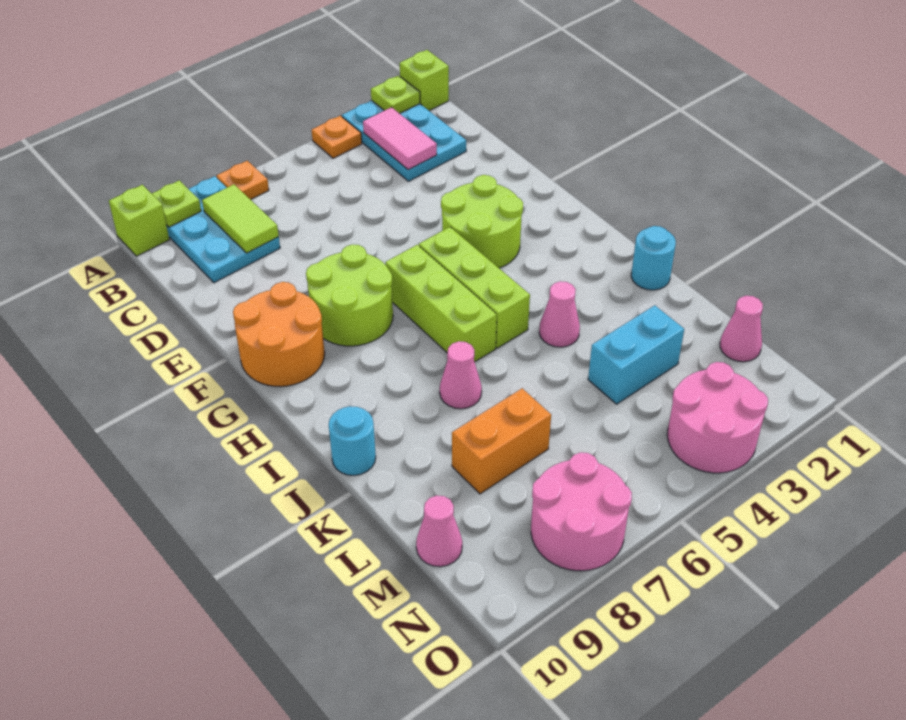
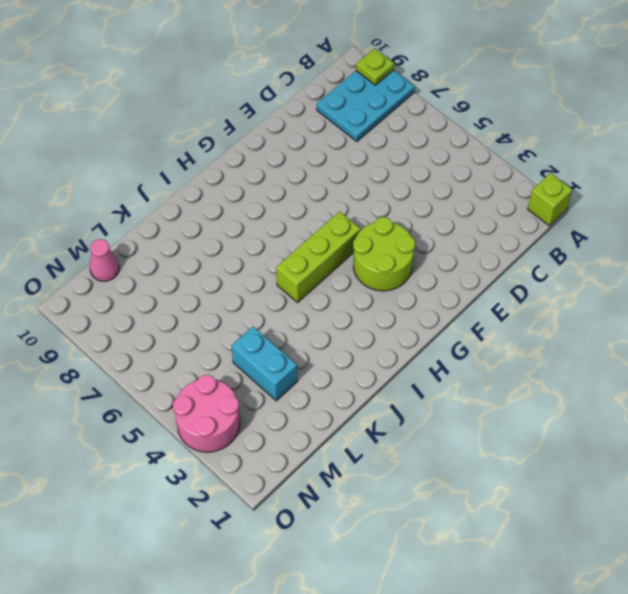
none -> cyan 2x3 plate [342,100,466,181]
none -> orange 1x1 plate [312,116,362,158]
none -> orange 1x1 plate [217,161,269,200]

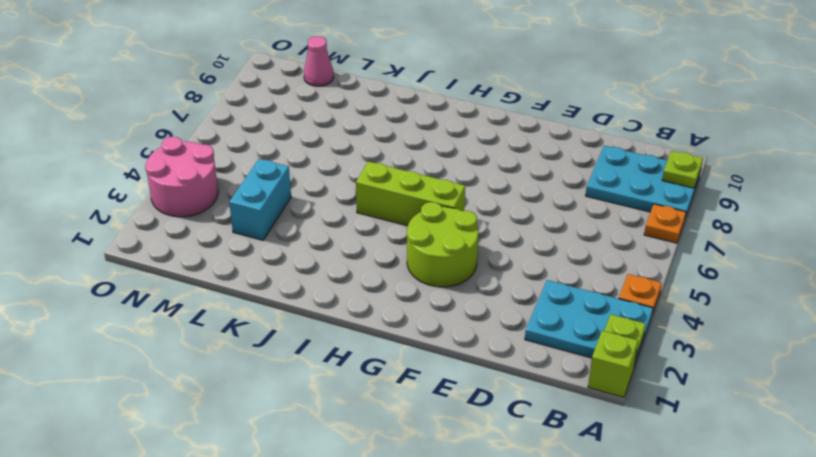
none -> lime 1x1 brick [109,185,169,256]
none -> lime 2x2 round brick [306,244,393,346]
none -> orange 2x2 round brick [233,282,325,387]

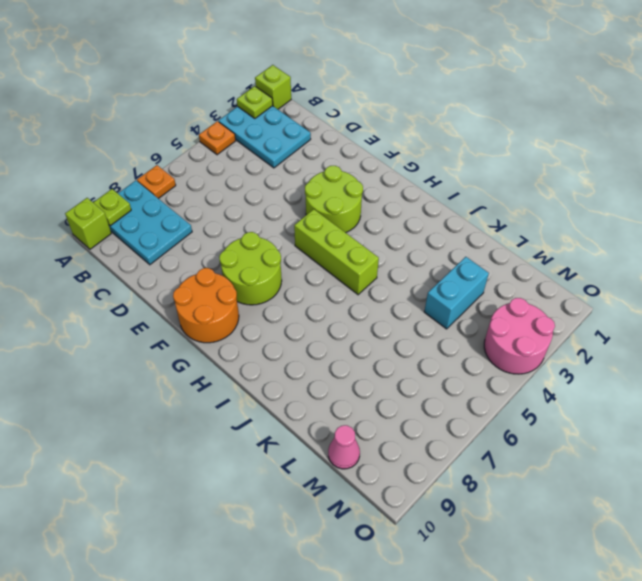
none -> lime 1x3 brick [385,245,497,362]
none -> cyan 1x1 round brick [631,226,676,290]
none -> pink 1x1 cone [539,281,580,347]

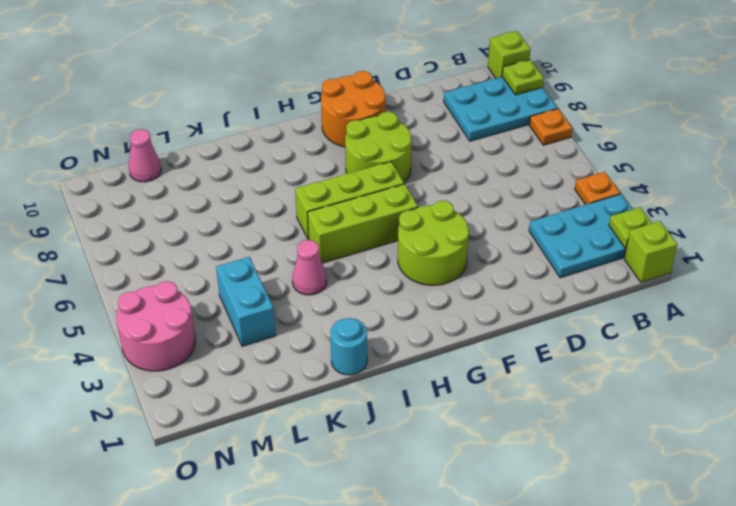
none -> pink 1x1 cone [440,341,482,409]
none -> cyan 1x1 round brick [329,406,376,475]
none -> orange 1x2 brick [452,388,551,494]

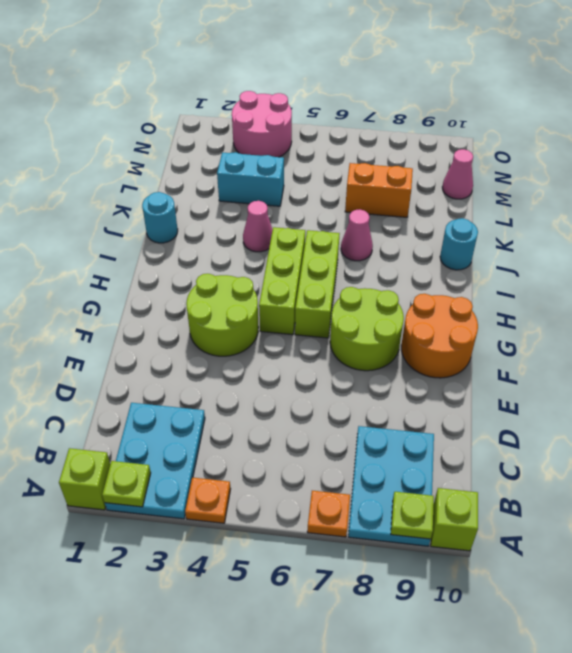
none -> pink 1x1 cone [720,296,763,362]
none -> pink 2x2 round brick [531,452,632,571]
none -> pink 1x2 tile [363,107,437,170]

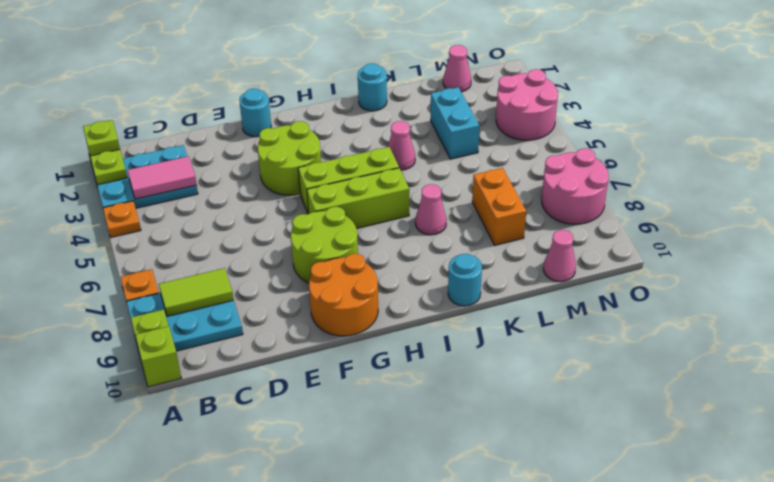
cyan 1x1 round brick [239,89,271,137] -> none

